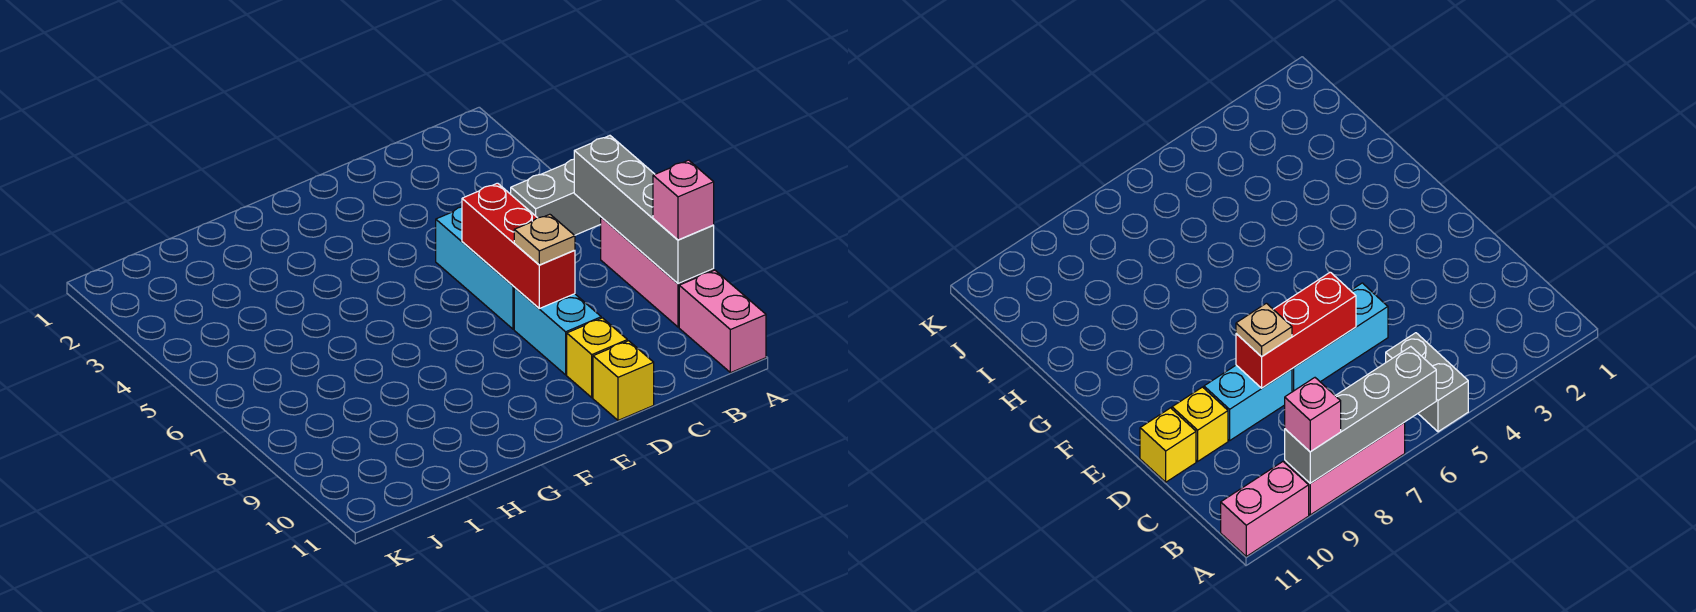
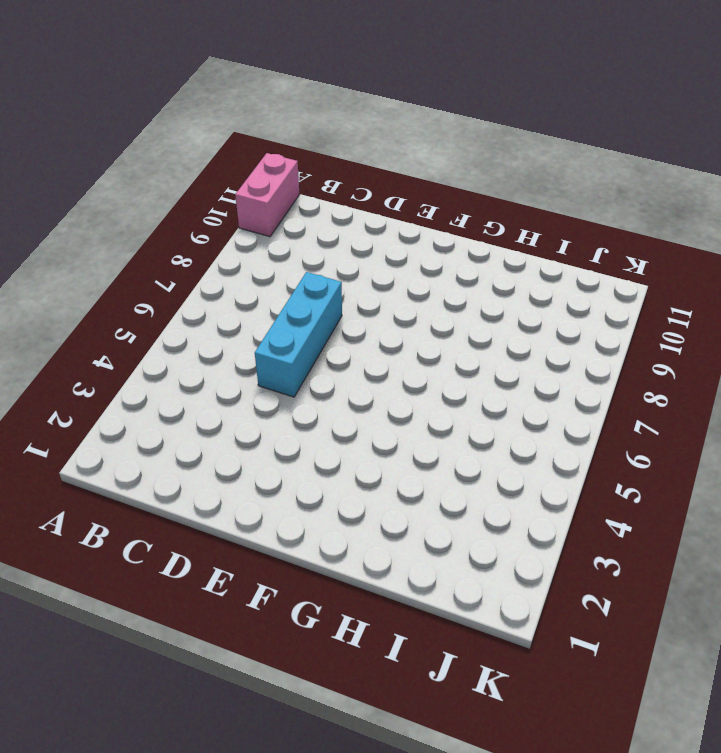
none -> grey 1x2 brick [511,159,601,235]
none -> pink 1x3 brick [601,217,714,327]

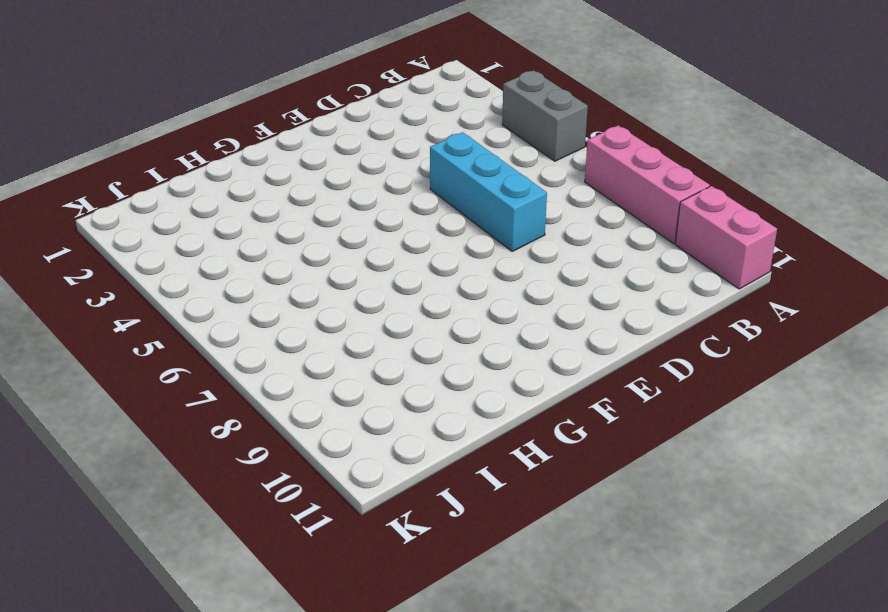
grey 1x2 brick [502,70,588,161] -> grey 1x2 brick turned to [511,159,601,235]
none -> cyan 1x2 brick [514,288,601,375]
none -> yellow 1x1 brick [567,318,627,398]

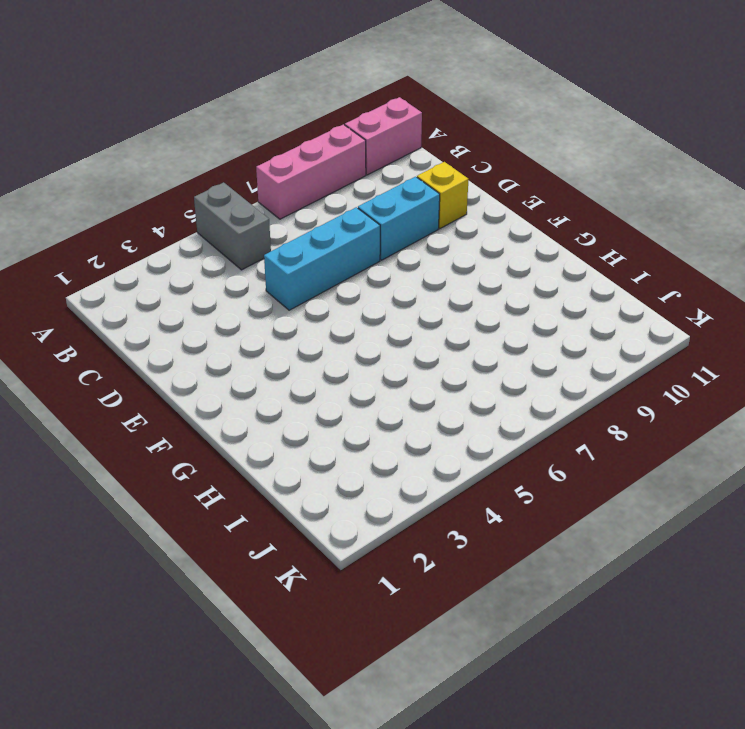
none -> yellow 1x1 brick [593,341,654,420]
none -> grey 1x4 brick [574,136,714,283]

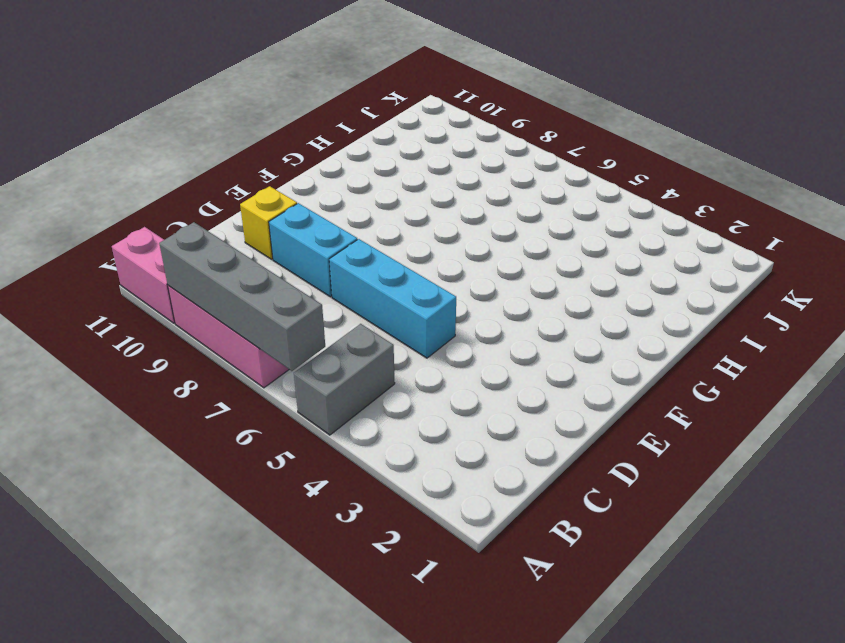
none -> yellow 1x1 brick [593,341,654,420]
none -> red 1x3 brick [462,183,575,308]

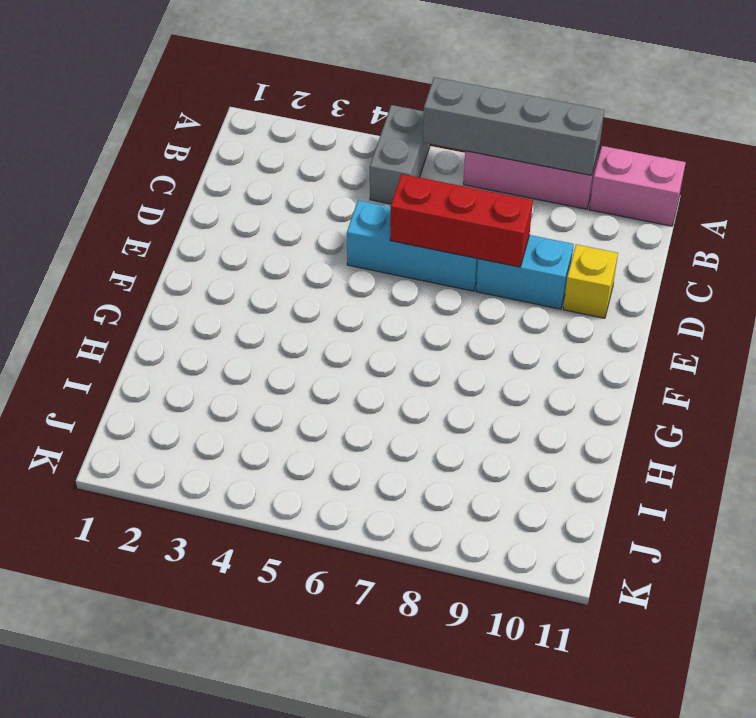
none -> yellow 1x1 brick [593,341,654,420]
none -> pink 1x1 brick [653,160,714,240]

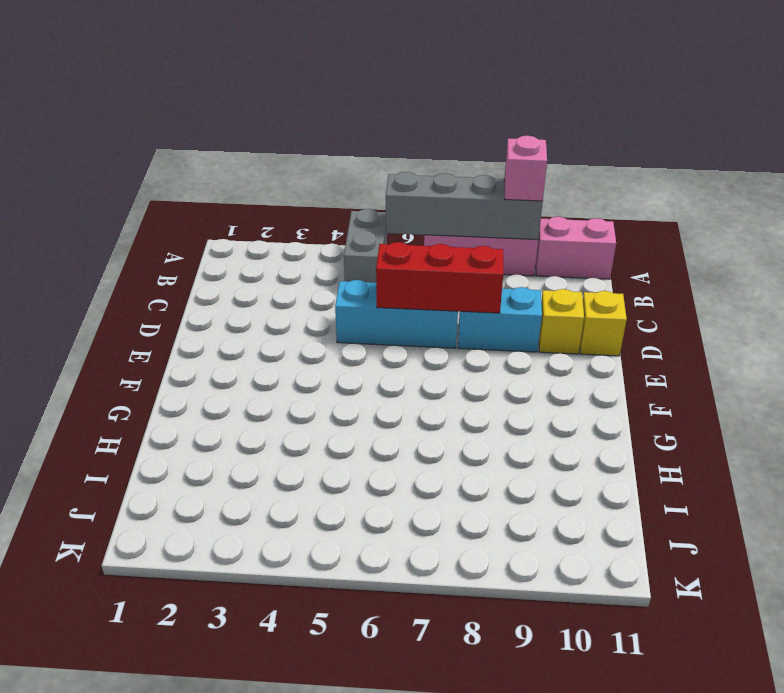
none -> tan 1x1 plate [514,214,575,265]

